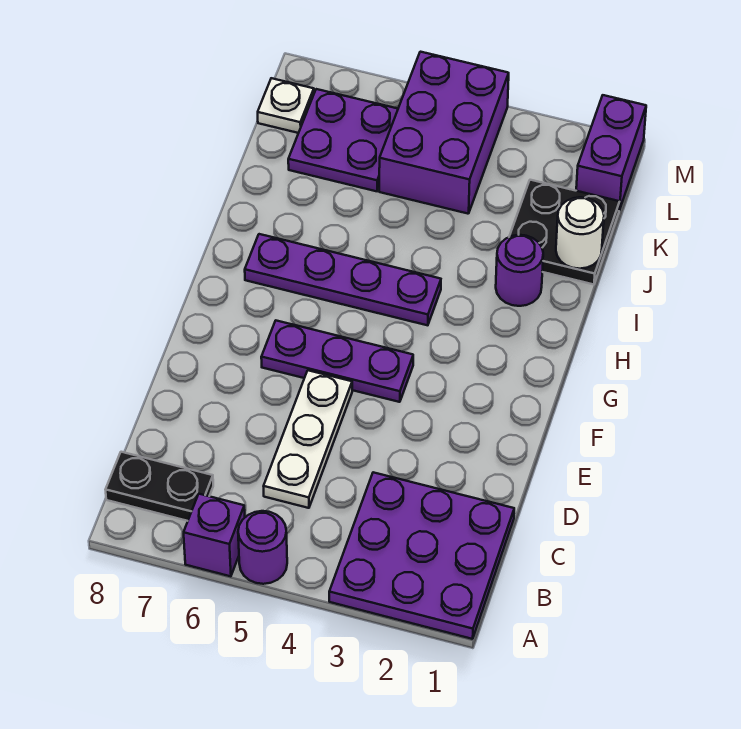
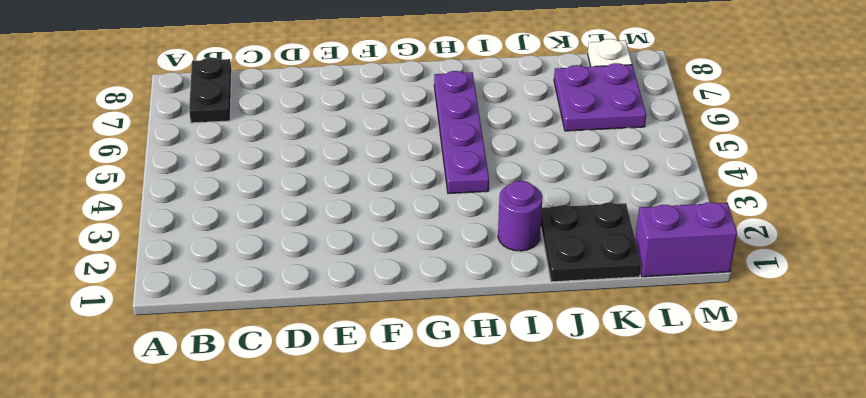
none -> purple 3x3 plate [329,472,514,639]
none -> purple 1x1 round brick [238,511,287,584]
none -> purple 1x1 brick [184,494,245,576]

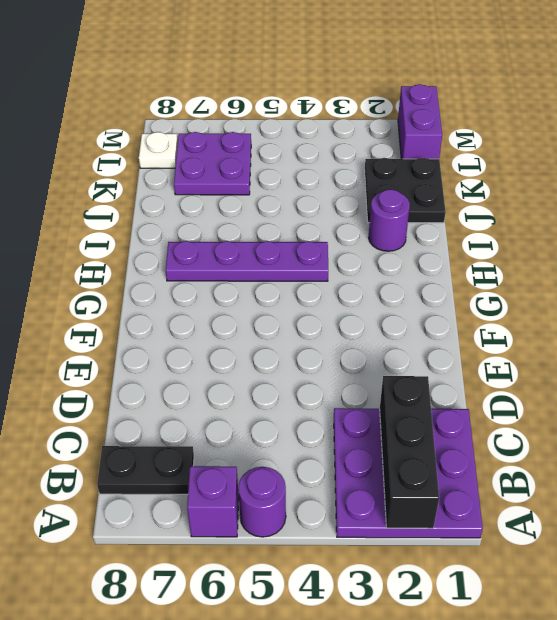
black 1x3 brick [380,376,439,528] -> none
none -> white 1x3 plate [264,370,352,508]
none -> purple 1x3 plate [261,321,413,402]
none -> purple 2x3 brick [379,52,509,214]

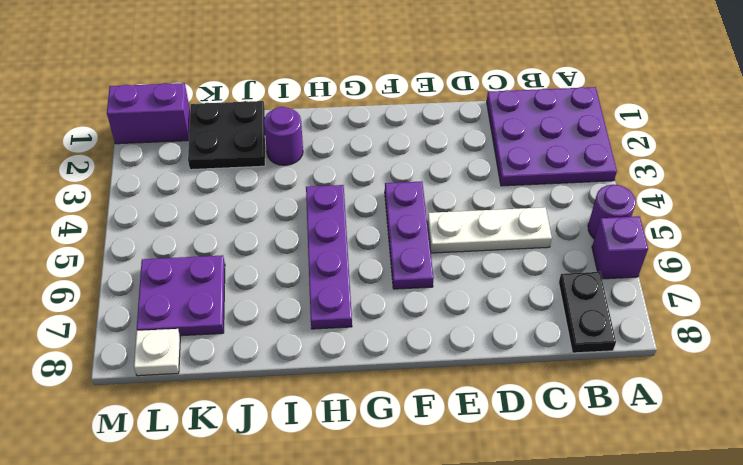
none -> purple 2x3 brick [379,52,509,214]
none -> white 1x1 round brick [556,197,604,269]

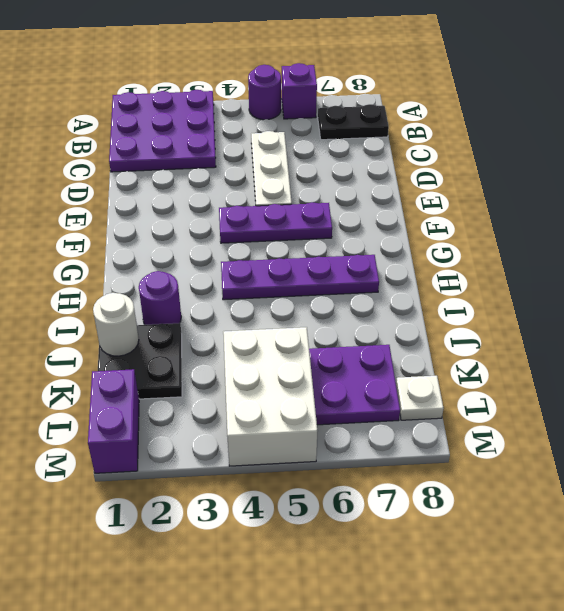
white 2x3 brick [223,327,317,466] -> purple 2x3 brick [379,52,509,214]

